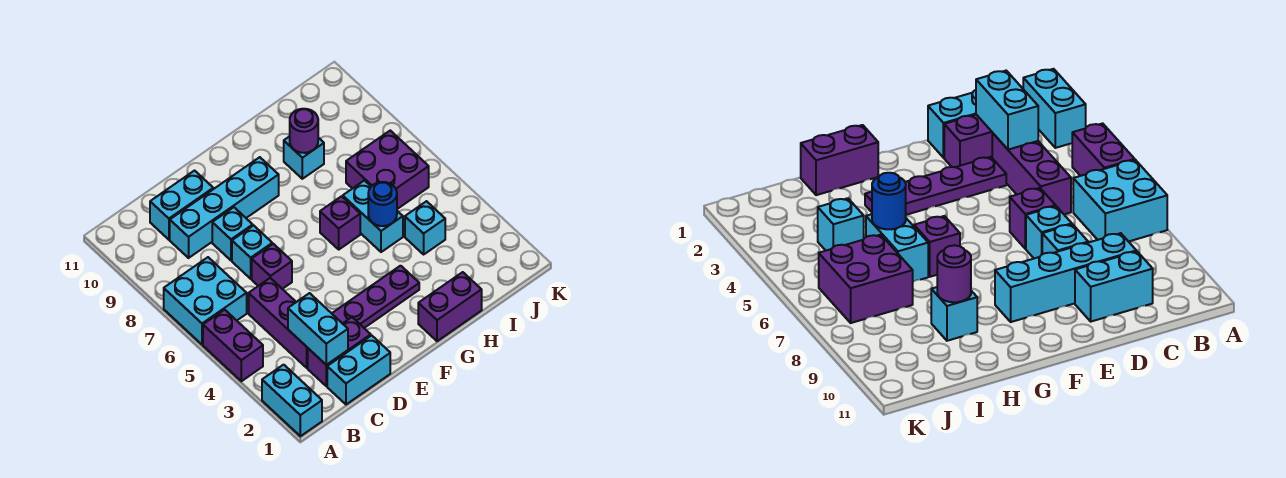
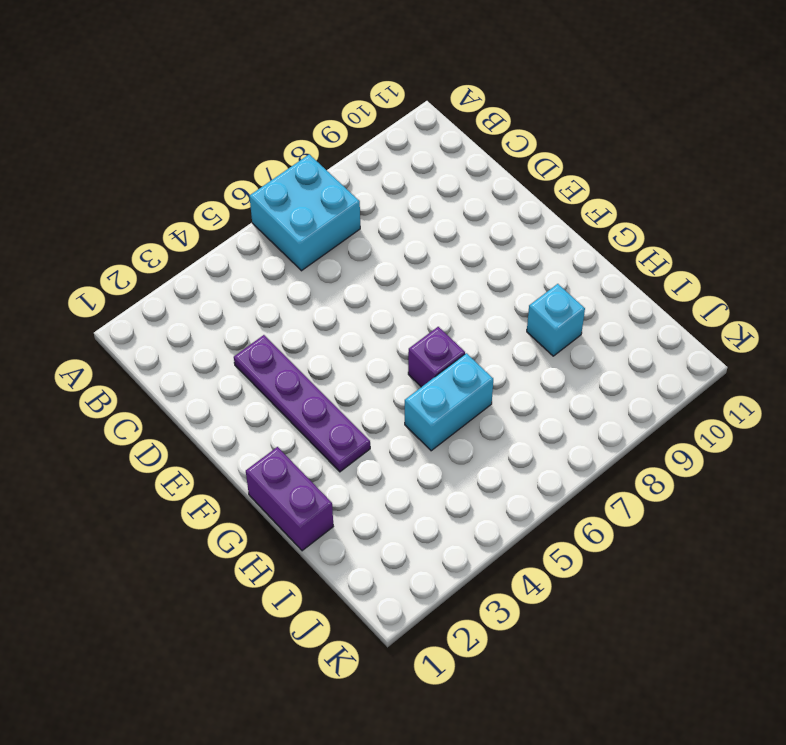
none -> cyan 1x2 brick [262,365,322,436]
none -> purple 1x2 brick [203,310,263,381]
none -> cyan 1x2 brick [327,335,390,404]

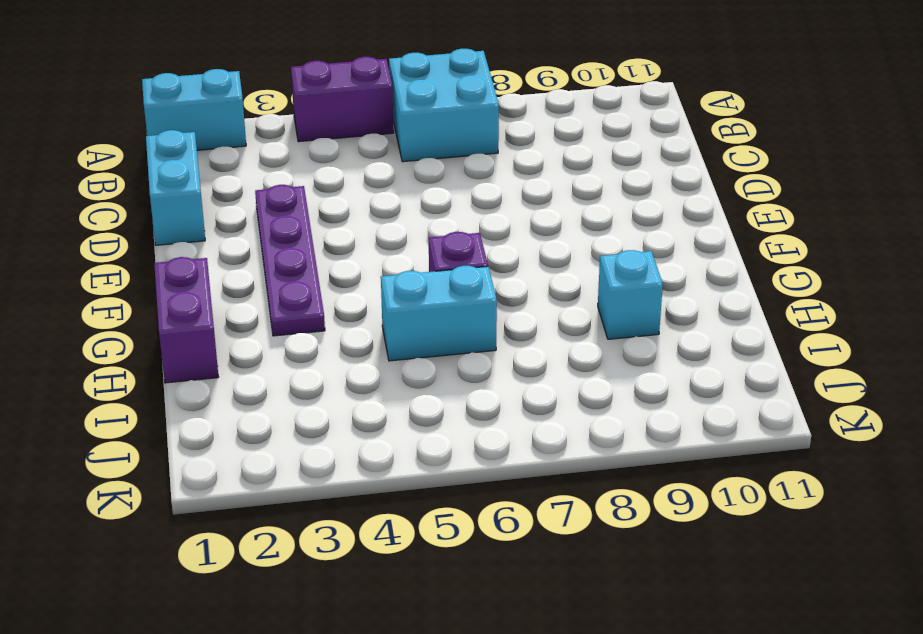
none -> purple 1x2 brick [308,317,371,386]
none -> purple 1x3 brick [249,278,308,368]
none -> cyan 1x4 brick [170,157,279,258]

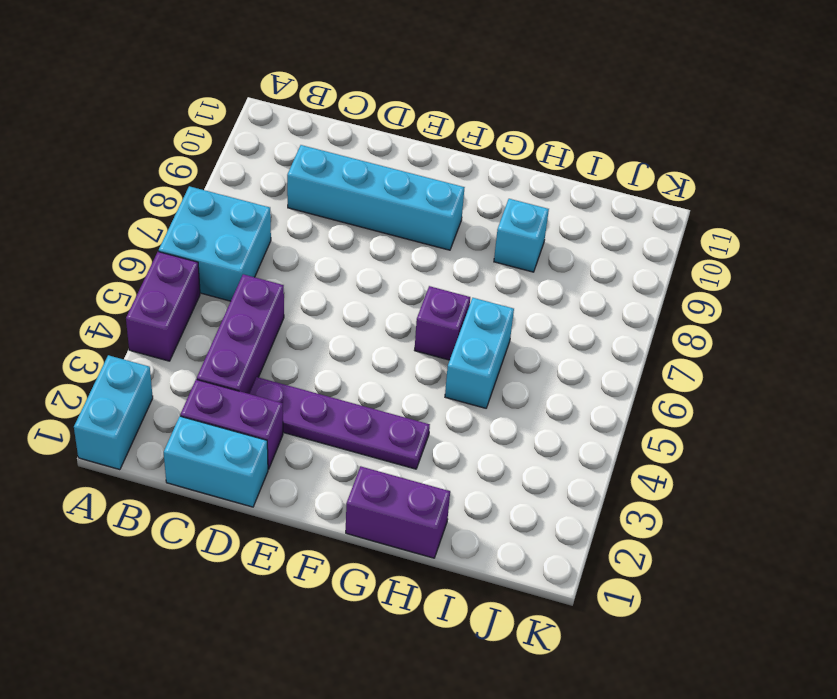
none -> cyan 1x2 brick [150,171,213,240]
none -> purple 1x1 brick [252,244,292,289]
none -> cyan 1x1 brick [232,225,272,279]

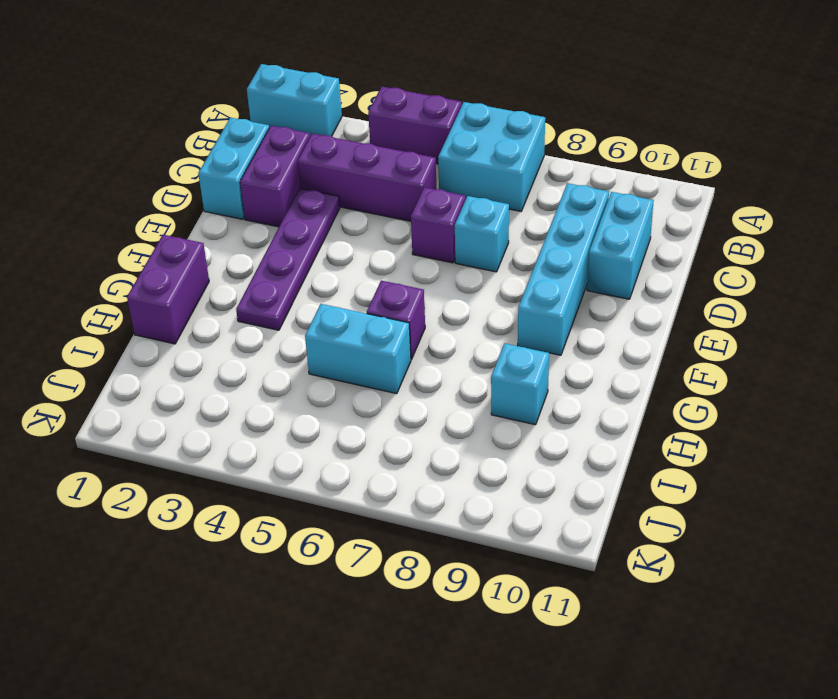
none -> cyan 1x1 brick [212,207,253,260]
none -> cyan 1x1 brick [405,201,445,254]
none -> purple 2x2 brick [346,131,429,209]

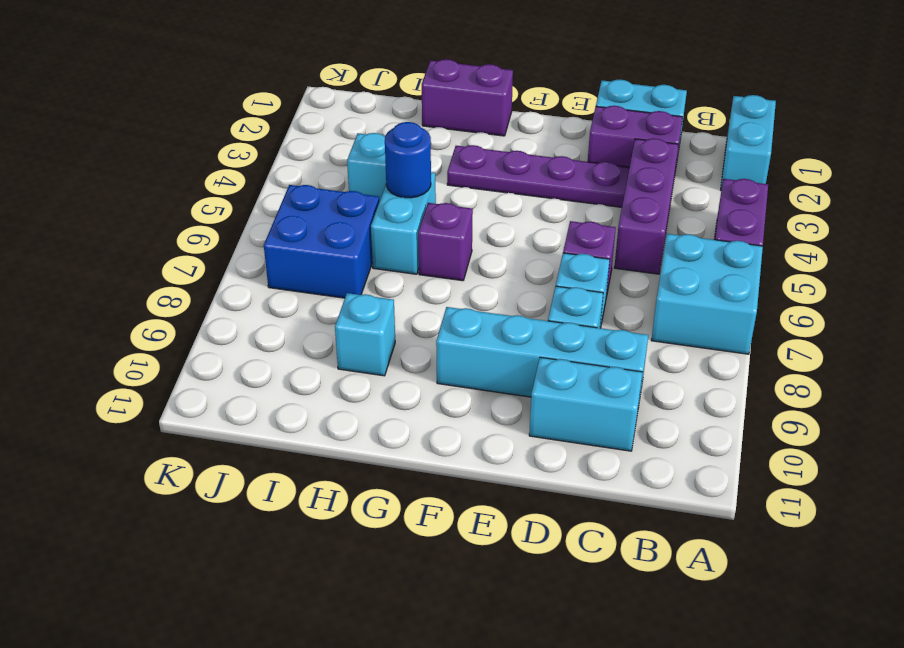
blue 2x2 brick [264,185,379,298] -> purple 2x2 brick [346,131,429,209]
none -> cyan 1x2 brick [288,293,348,365]
none -> purple 1x1 round brick [290,109,318,153]

